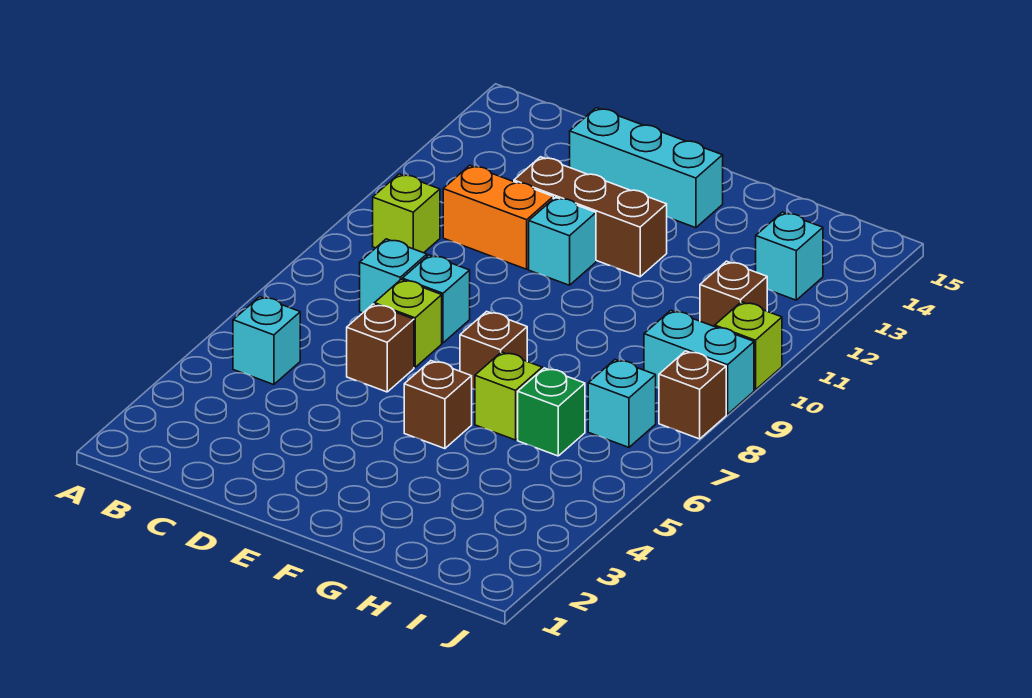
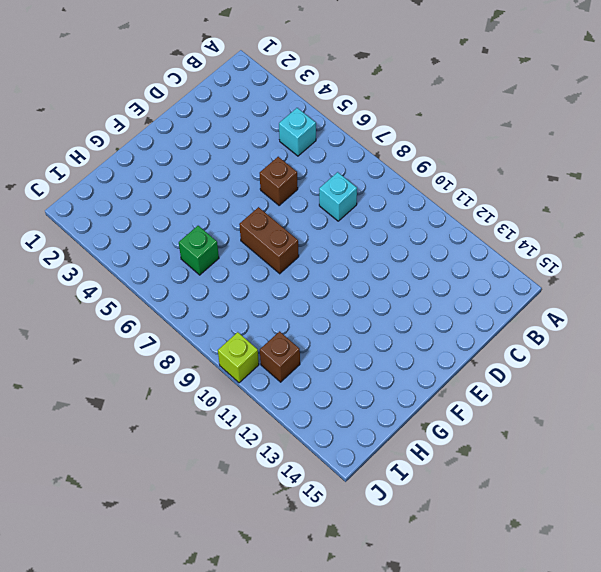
brown 1x2 brick [239,207,299,274] -> brown 1x1 brick [460,311,527,389]
none -> lime 1x1 brick [373,174,440,253]
none -> orange 1x2 brick [443,165,553,269]
none -> lime 1x1 brick [374,280,442,367]

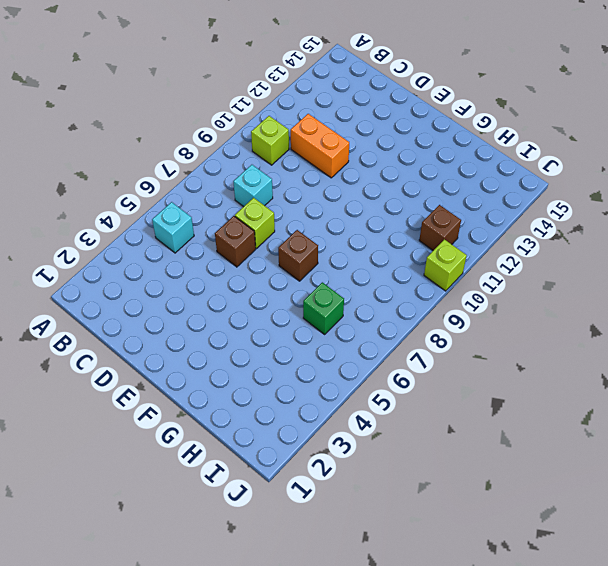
none -> cyan 1x1 brick [402,255,470,343]
none -> brown 1x3 brick [514,157,667,277]
none -> cyan 1x3 brick [570,108,723,228]

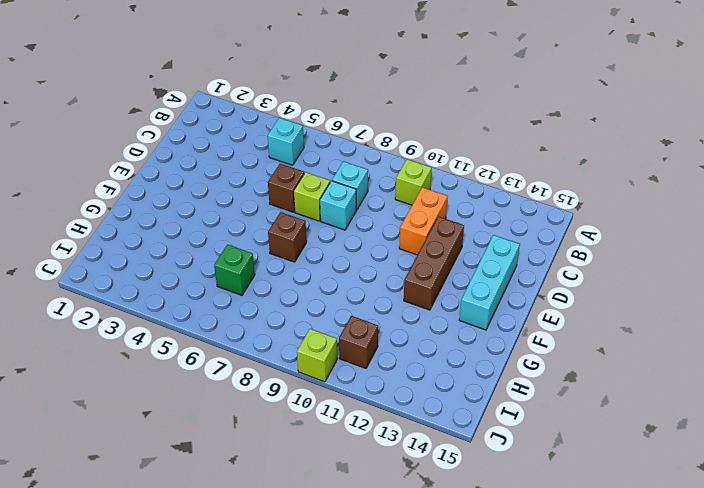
none -> cyan 1x1 brick [529,197,596,285]
none -> brown 1x1 brick [404,361,472,449]
none -> lime 1x1 brick [475,352,542,440]

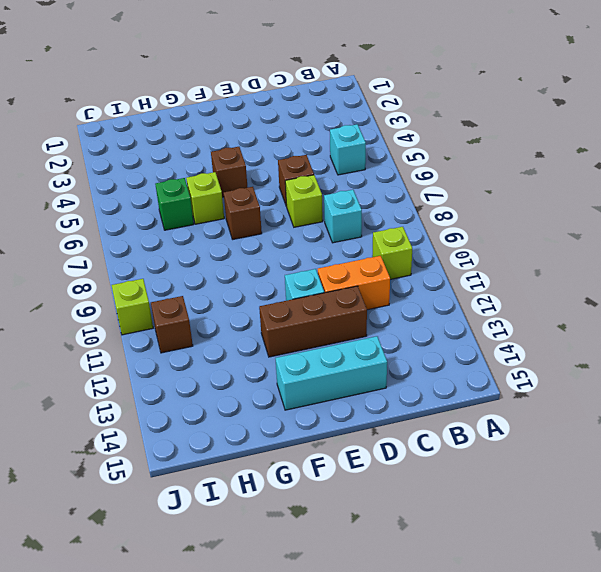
none -> cyan 1x1 brick [402,255,470,343]
none -> cyan 1x1 brick [588,360,656,447]
none -> cyan 1x2 brick [644,310,754,414]

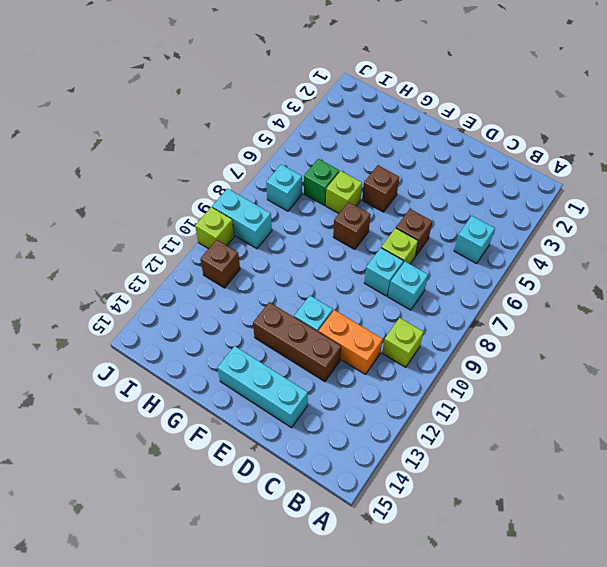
none -> cyan 1x1 brick [756,212,823,300]
none -> brown 1x1 brick [659,351,726,439]

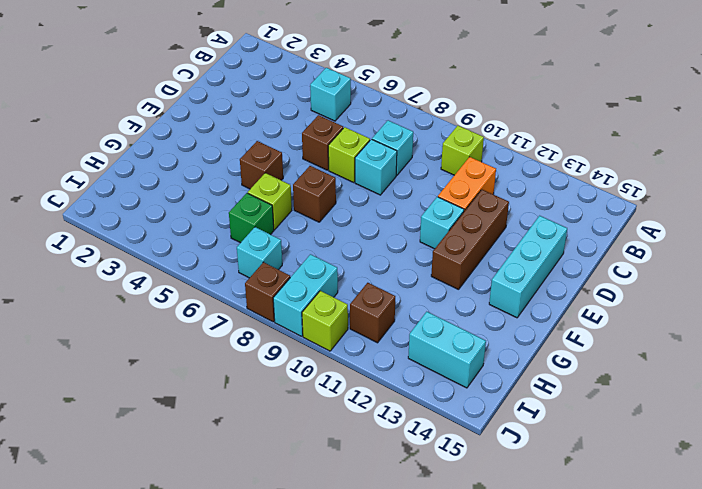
cyan 1x2 brick [408,312,486,388] -> cyan 1x1 brick [756,212,823,300]

